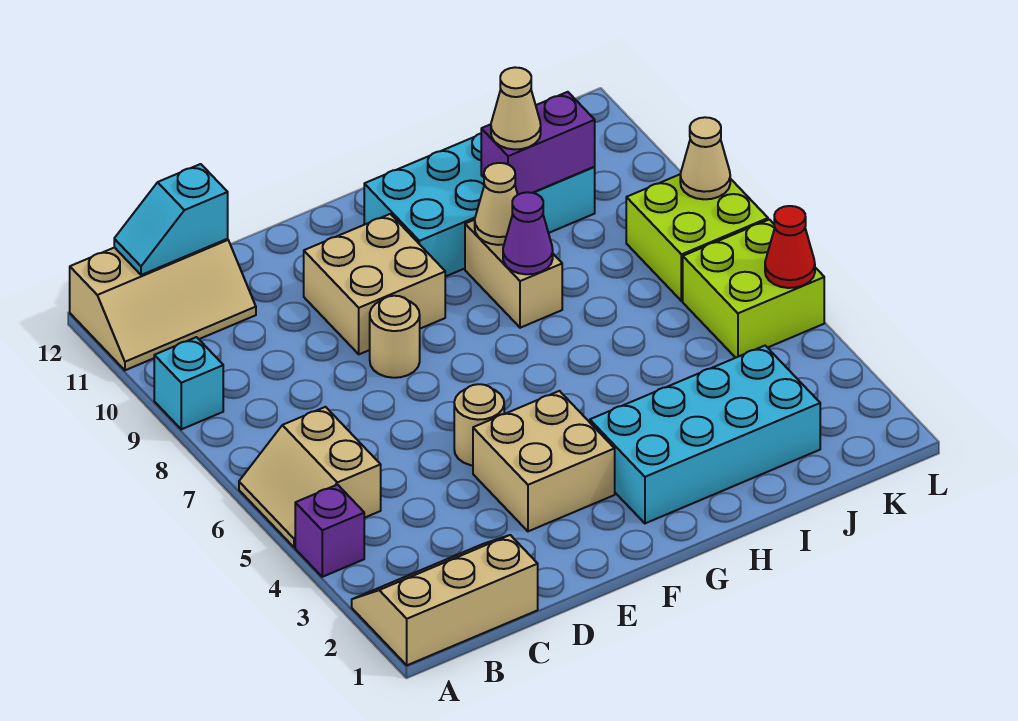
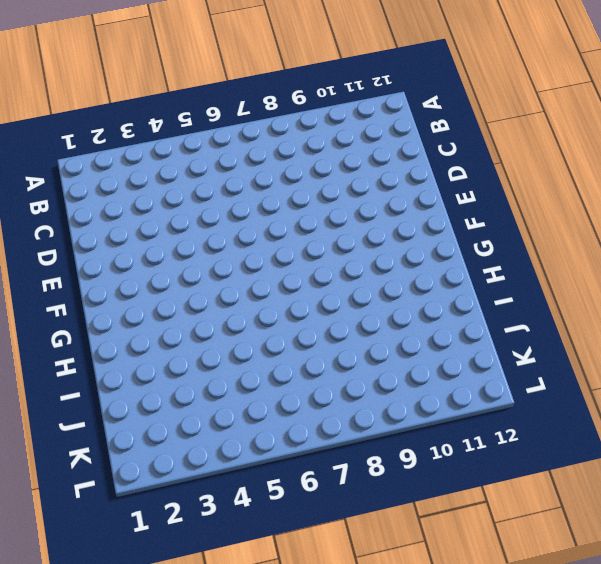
none -> tan 2x3 slope [352,535,538,665]
none -> purple 1x1 brick [295,485,364,577]
none -> tan 2x2 slope [239,407,381,547]

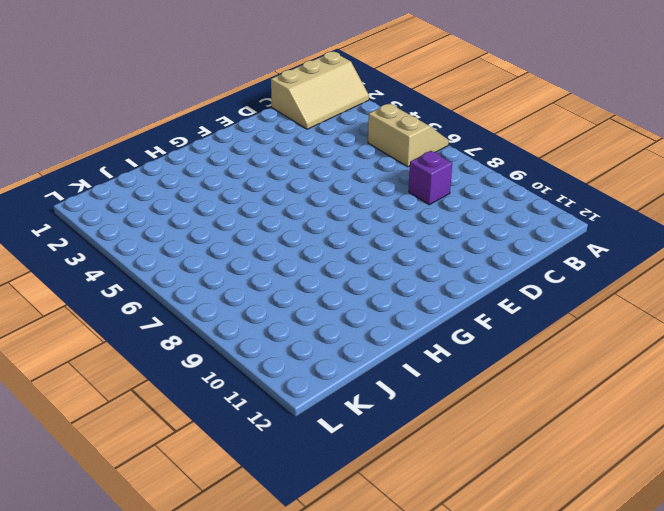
purple 1x1 brick [409,151,452,205] -> purple 1x1 brick moved to [295,485,364,577]
none -> cyan 1x1 brick [154,337,223,429]
none -> tan 2x3 slope [70,239,256,370]
none -> tan 2x2 brick [473,391,615,531]

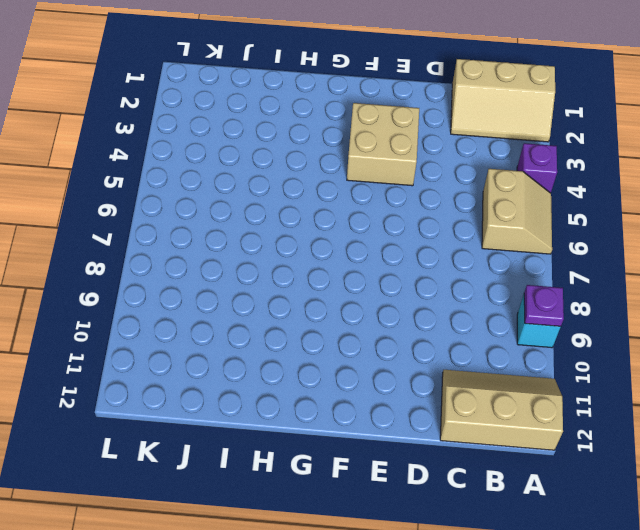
purple 1x1 plate [524,285,564,327] -> none
none -> tan 1x1 round brick [454,384,504,466]
none -> tan 1x1 round brick [370,296,420,378]
none -> tan 2x2 brick [304,214,445,354]

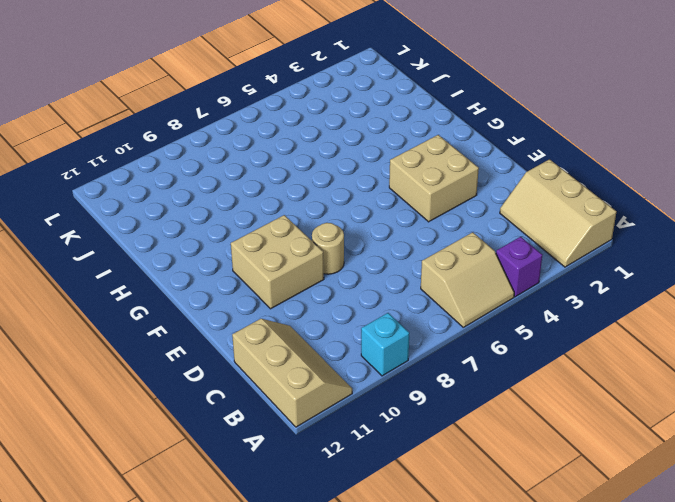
none -> tan 1x1 round brick [454,384,504,466]
none -> cyan 2x4 brick [590,346,820,523]
none -> cyan 2x4 brick [364,133,595,277]

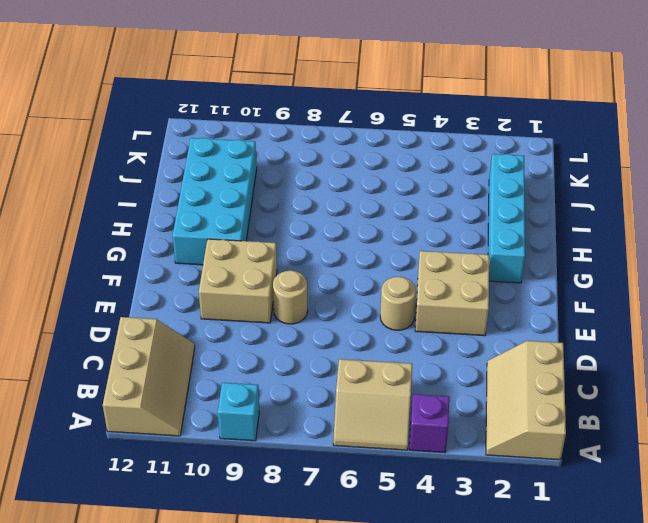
cyan 1x4 brick [488,154,525,283] -> cyan 2x4 brick [590,346,820,523]
none -> tan 1x2 brick [465,220,562,328]
none -> lime 2x2 brick [683,219,824,358]
none -> lime 2x2 brick [626,175,768,301]

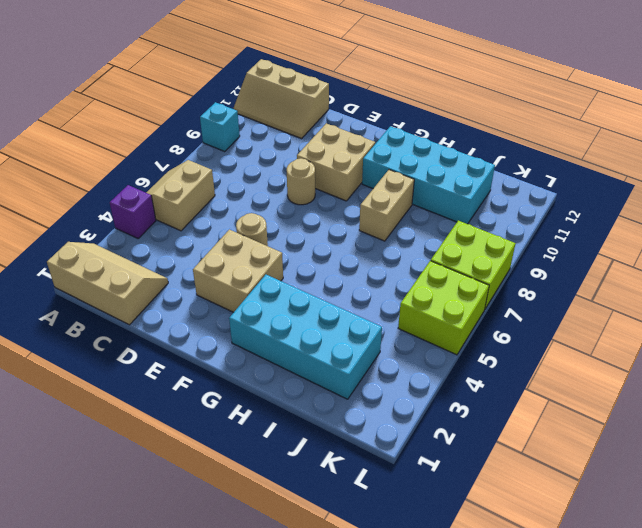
none -> cyan 1x2 slope [114,164,228,275]
none -> purple 1x1 cone [503,192,553,274]
none -> tan 1x1 cone [475,163,518,245]

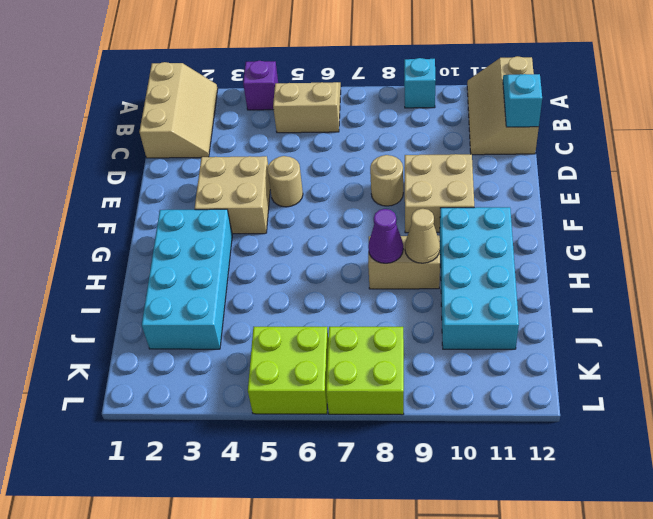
none -> purple 1x2 brick [481,92,595,195]
none -> red 1x1 cone [765,206,815,288]
none -> tan 1x1 cone [680,117,730,199]

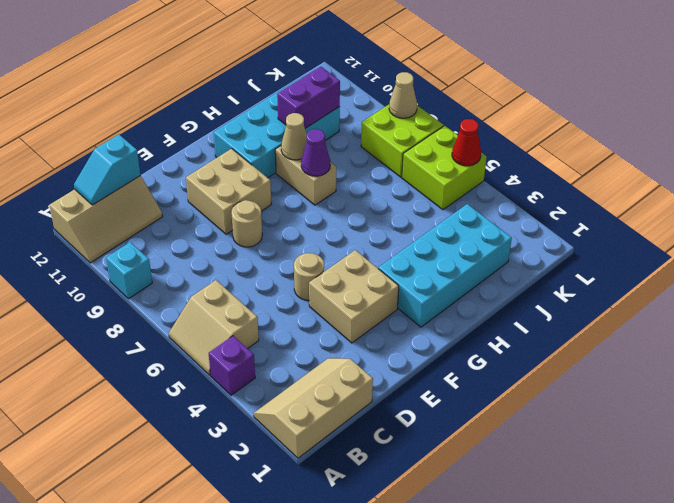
none -> tan 1x1 cone [491,67,541,150]

